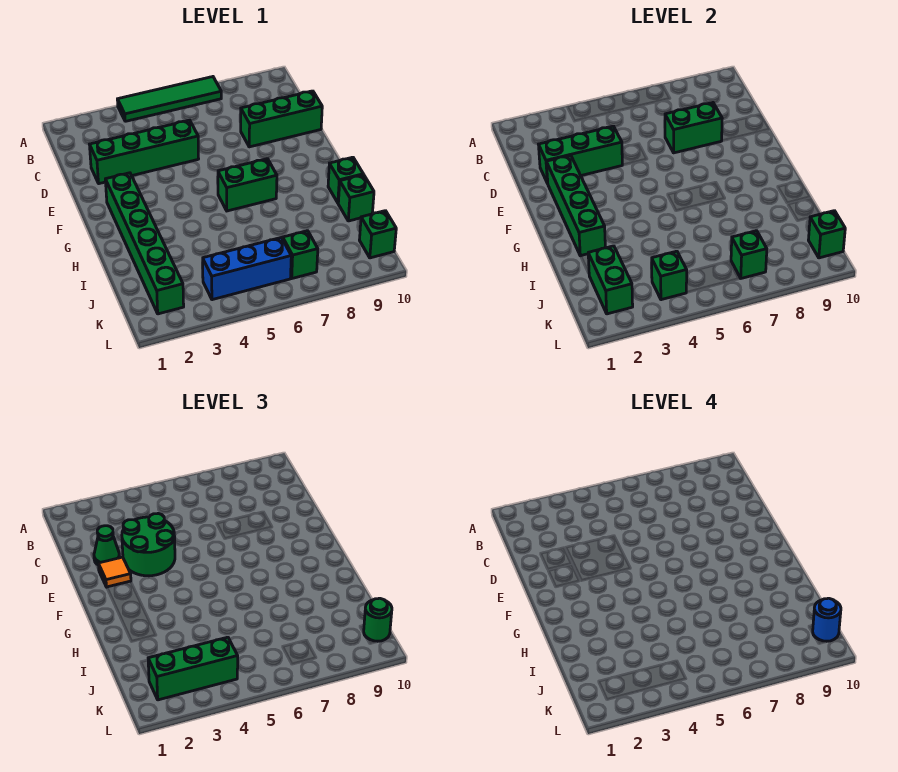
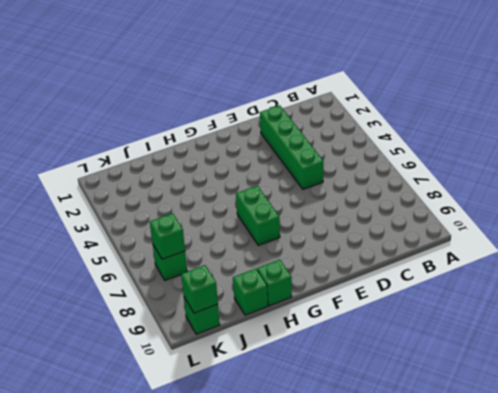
none -> green 1x4 tile [117,77,221,121]
none -> green 1x3 brick [241,91,322,147]
none -> green 1x6 brick [105,173,184,314]

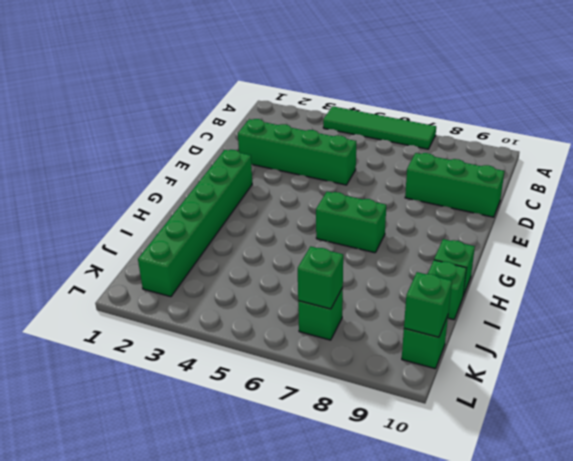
none -> blue 1x3 brick [203,238,291,300]
none -> green 1x3 brick [539,126,622,183]
none -> green 1x2 brick [665,103,722,153]

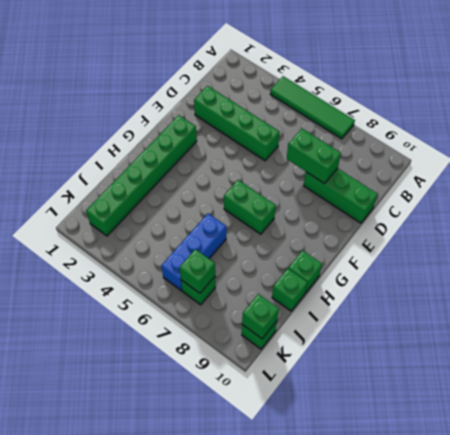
blue 1x3 brick [162,214,227,291] -> blue 1x3 brick turned to [203,238,291,300]
none -> green 1x3 brick [539,126,622,183]
none -> green 1x4 brick [546,155,605,256]
none -> green 1x2 brick [588,246,633,314]

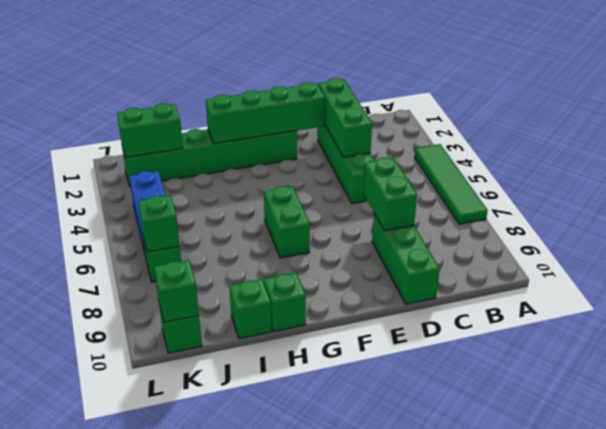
none -> green 1x1 brick [652,251,687,300]
none -> green 1x1 cone [94,526,120,564]
none -> green 2x2 round brick [122,514,175,576]

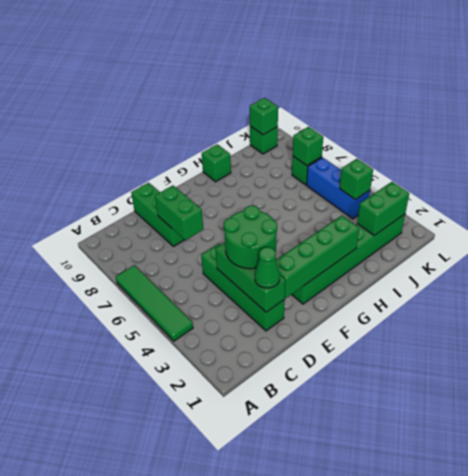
none -> green 1x2 brick [218,159,277,211]
none -> green 1x1 brick [338,175,374,221]
none -> orange 1x1 tile [98,557,131,587]

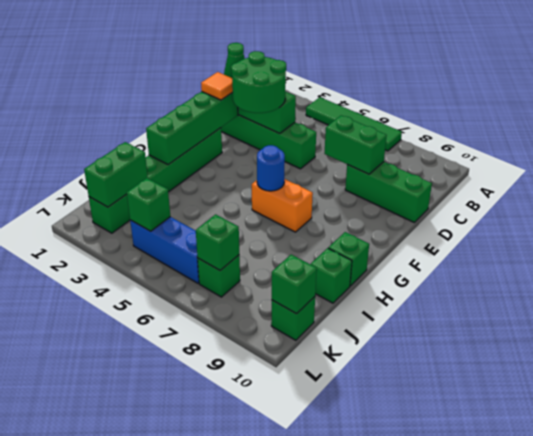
orange 1x2 brick [252,179,313,232] -> green 1x2 brick [218,159,277,211]
blue 1x1 round brick [257,145,285,191] -> blue 1x1 round brick moved to [813,598,841,641]
none -> green 1x3 brick [148,637,238,700]
none -> green 1x1 round brick [364,598,392,641]

